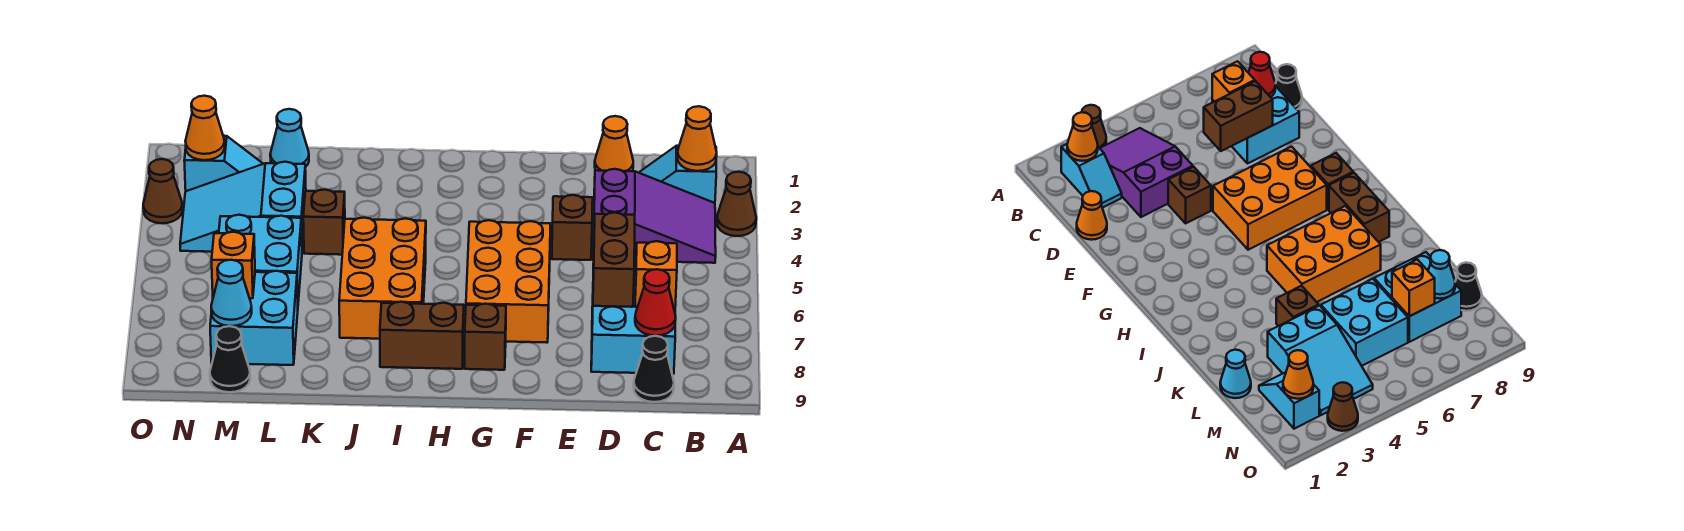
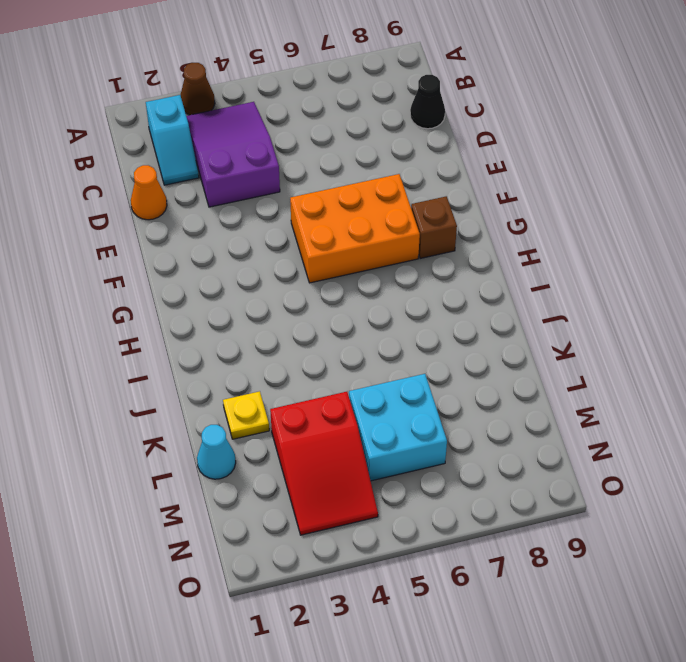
yellow 1x1 plate [223,391,269,439] -> none
red 2x3 slope [270,392,378,535] -> cyan 2x3 slope [180,162,306,252]
none -> cyan 2x2 brick [591,281,675,374]
none -> brown 1x1 brick [552,195,593,260]
none -> brown 1x2 brick [380,302,464,369]

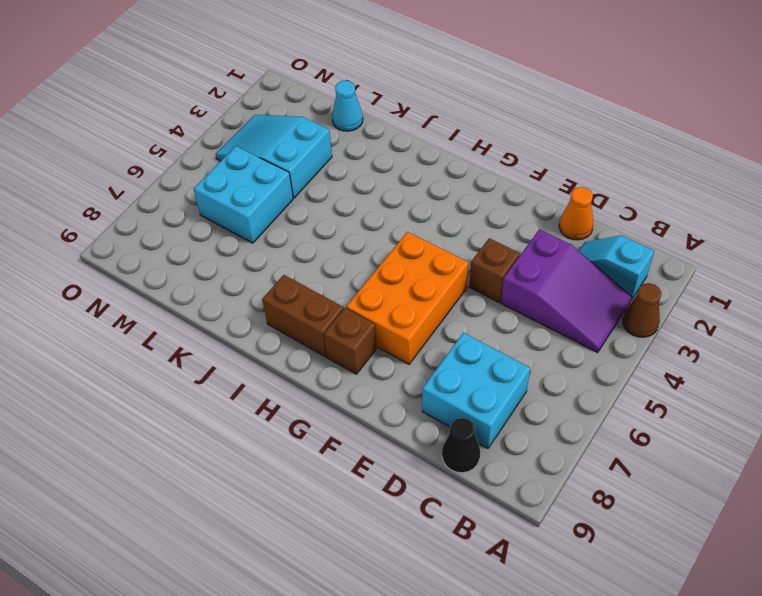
none -> orange 2x3 brick [339,218,426,339]
none -> brown 1x1 brick [303,190,345,255]
none -> cyan 2x2 brick [210,271,298,365]

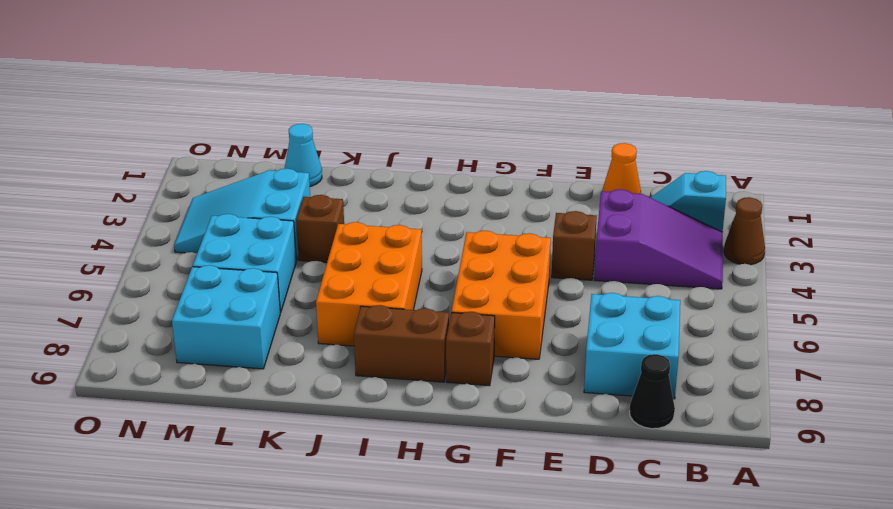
none -> cyan 1x2 slope [184,136,263,191]
none -> black 1x1 cone [210,326,250,392]
none -> brown 1x1 cone [143,159,182,223]

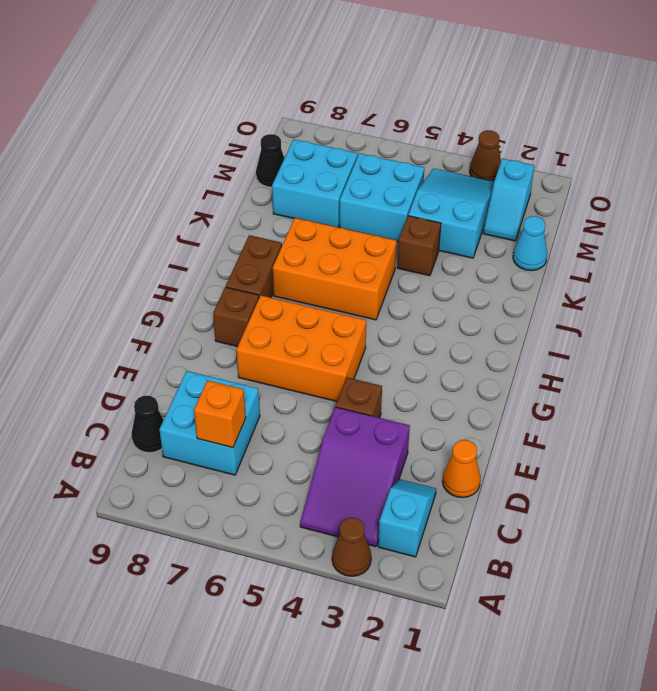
none -> orange 1x1 cone [677,106,717,171]
none -> red 1x1 cone [635,269,676,336]
none -> brown 1x2 brick [593,213,635,307]

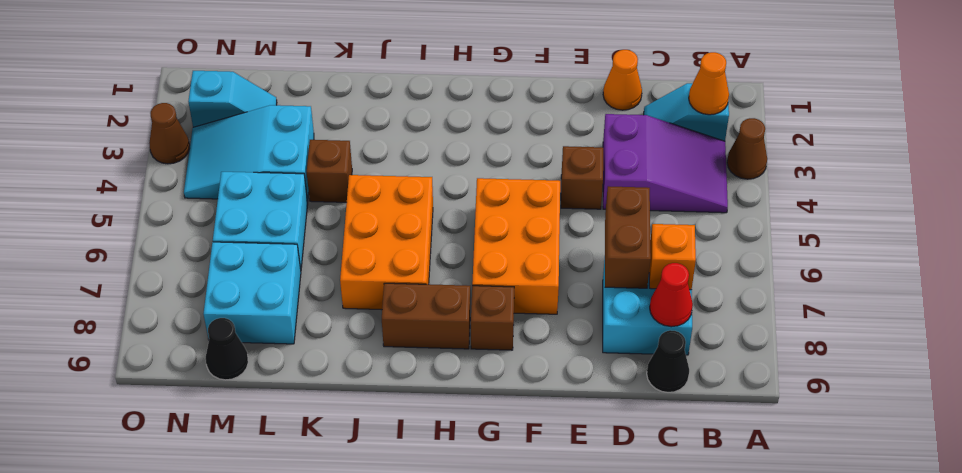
none -> cyan 1x1 cone [270,109,309,167]
none -> orange 1x1 brick [212,232,255,298]
none -> cyan 1x1 cone [211,260,252,326]

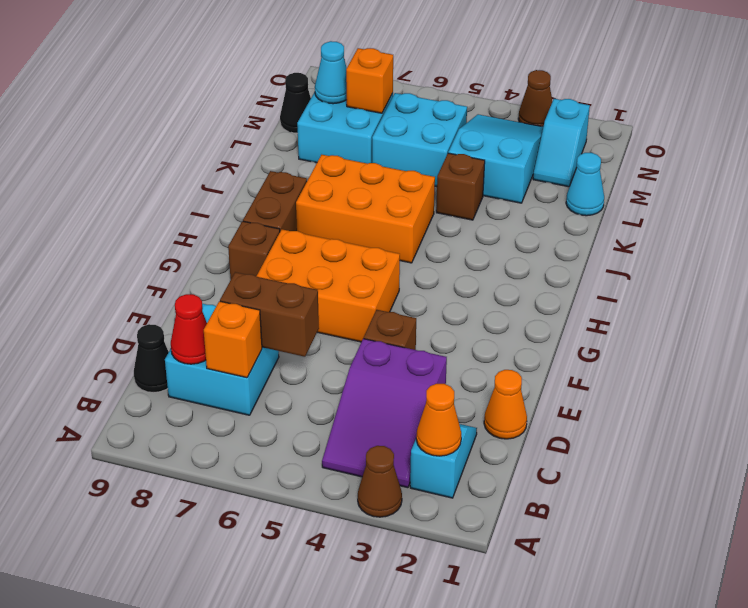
none -> orange 1x1 cone [186,96,225,160]

